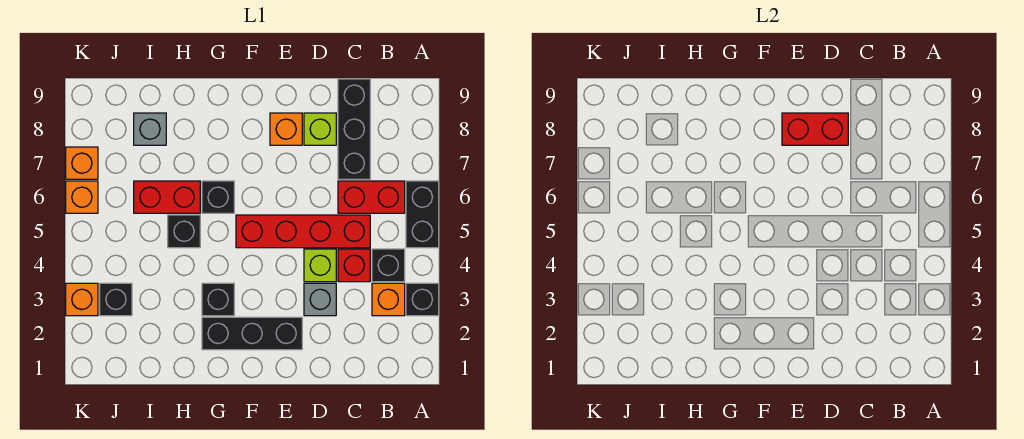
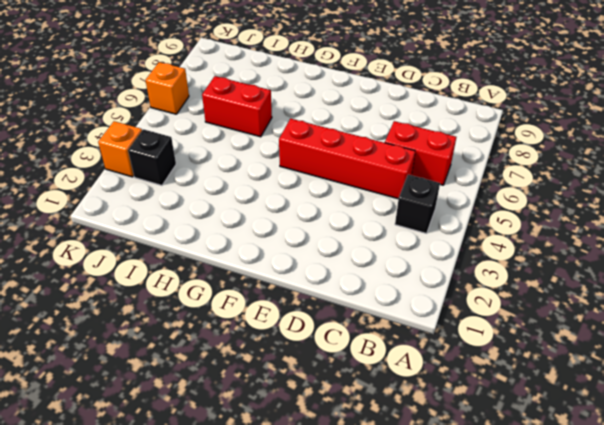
none -> black 1x1 brick [406,283,439,316]
none -> black 1x2 brick [406,181,439,248]
none -> orange 1x1 brick [372,283,405,316]

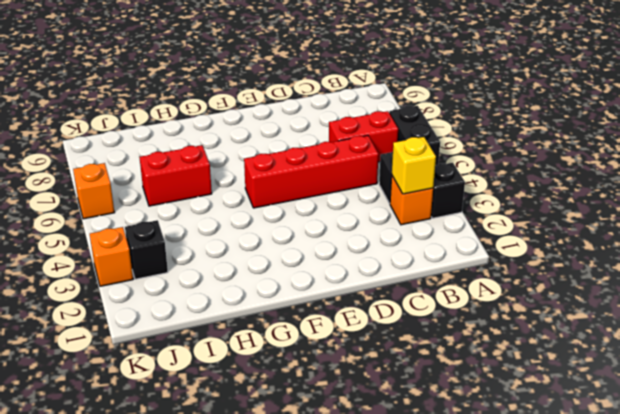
yellow 1x1 brick [392,137,436,194] -> none
none -> red 1x1 brick [338,249,370,282]
none -> black 1x3 brick [338,79,370,179]
none -> grey 1x1 brick [304,283,336,316]

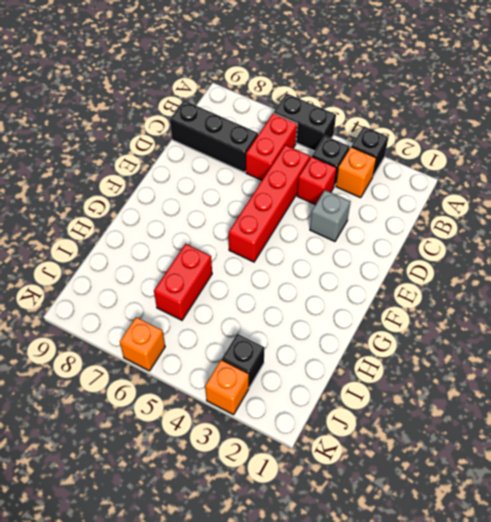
none -> lime 1x1 brick [304,249,336,282]
none -> lime 1x1 brick [304,113,336,145]
none -> black 1x3 brick [202,317,302,350]

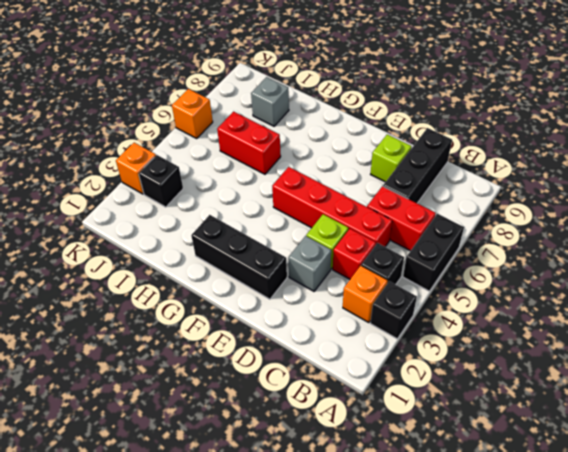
none -> orange 1x1 brick [270,113,302,145]
none -> black 1x1 brick [202,283,234,316]
none -> black 1x1 brick [202,181,234,213]

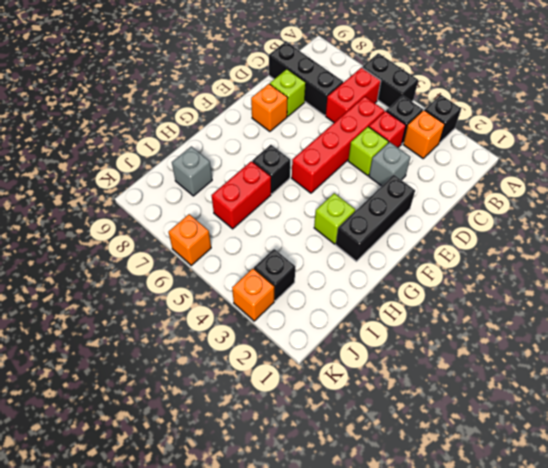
lime 1x1 brick [314,193,355,244] -> black 1x1 brick [202,283,234,316]
none -> black 1x1 brick [168,215,200,248]
none -> orange 1x1 brick [66,147,98,179]
none -> red 1x2 brick [782,113,848,145]

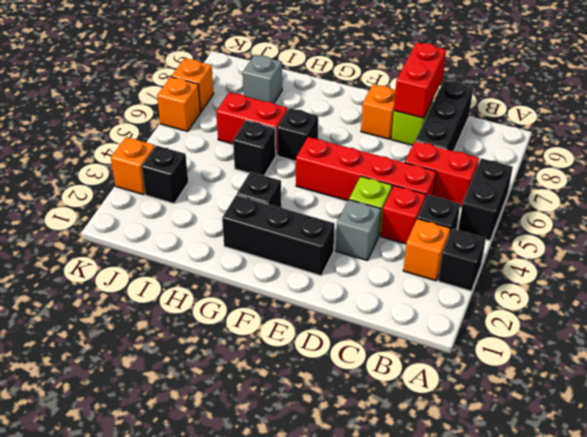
red 1x2 brick [394,42,446,118] -> red 1x2 brick turned to [782,113,848,145]

